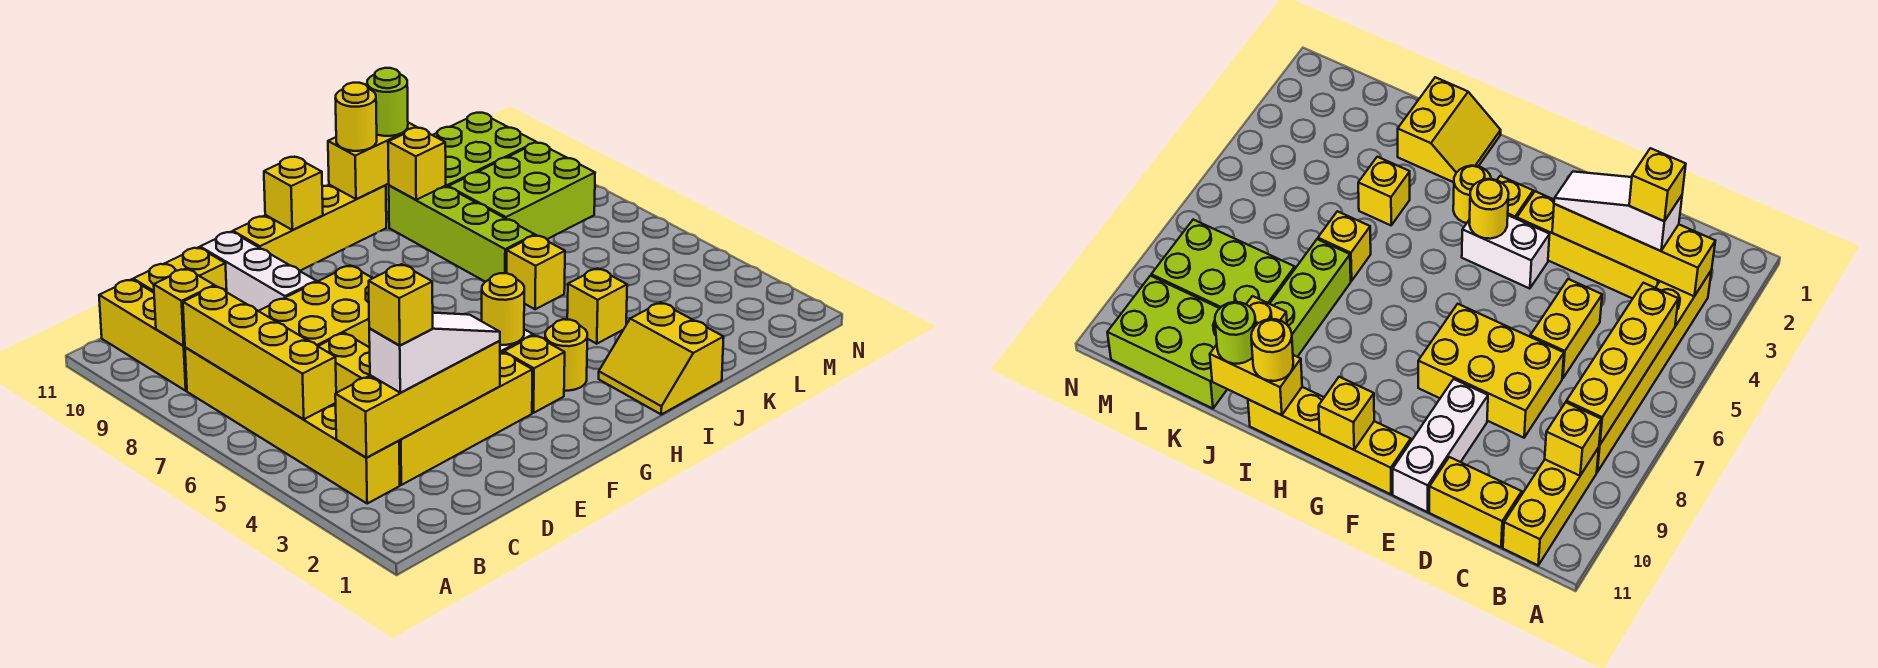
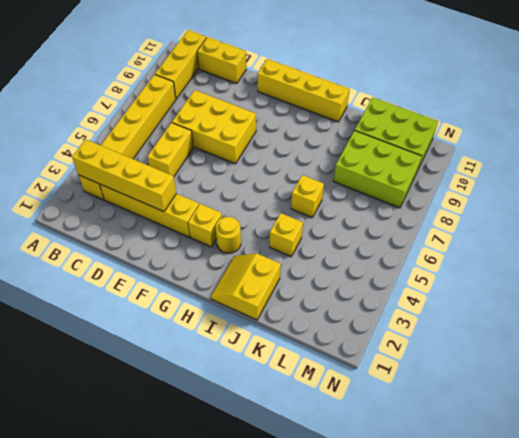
none -> white 1x3 brick [200,232,316,311]
none -> white 1x2 brick [1462,215,1550,289]
none -> lime 1x4 brick [389,185,535,282]

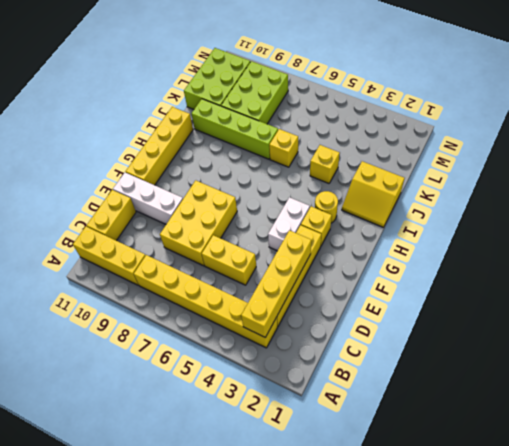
none -> yellow 1x4 brick [183,286,336,419]
none -> yellow 1x1 brick [154,269,214,346]
none -> yellow 1x1 round brick [482,273,524,345]

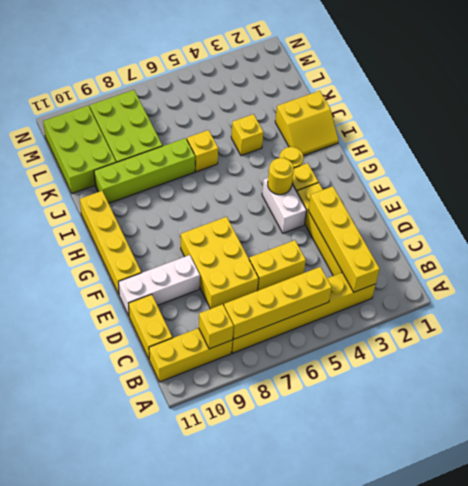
none -> yellow 1x1 brick [264,157,323,230]
none -> yellow 1x2 brick [328,123,416,199]
none -> yellow 1x1 brick [388,128,446,200]

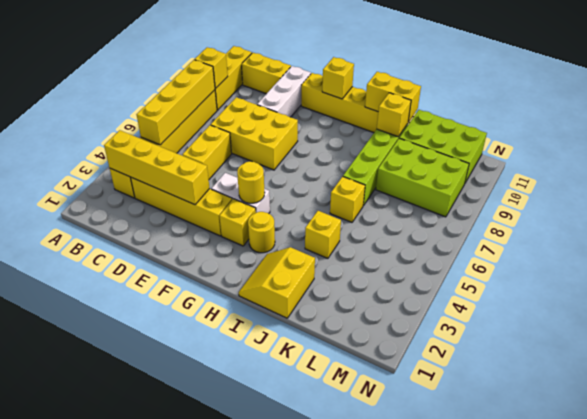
none -> white 1x3 slope [369,313,500,393]
none -> yellow 1x1 round brick [335,83,377,151]
none -> lime 1x1 round brick [367,68,408,136]

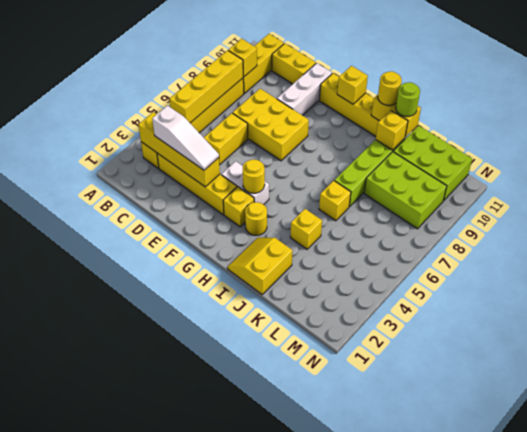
none -> yellow 1x1 brick [369,264,433,346]

